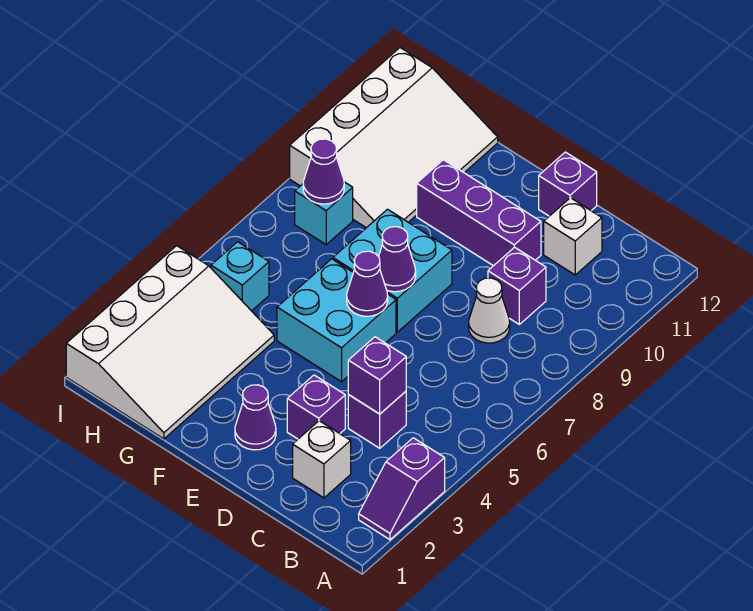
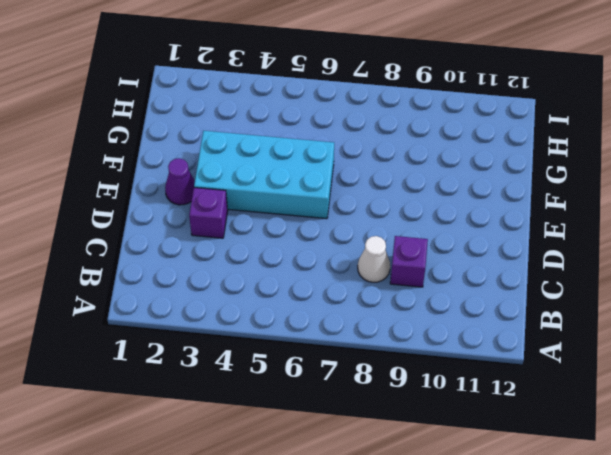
cyan 2x4 brick [194,131,334,219] -> cyan 2x2 brick [277,259,396,382]
none -> purple 1x2 slope [359,438,445,540]
none -> white 1x1 brick [293,421,351,498]
none -> purple 1x1 brick [348,391,406,448]

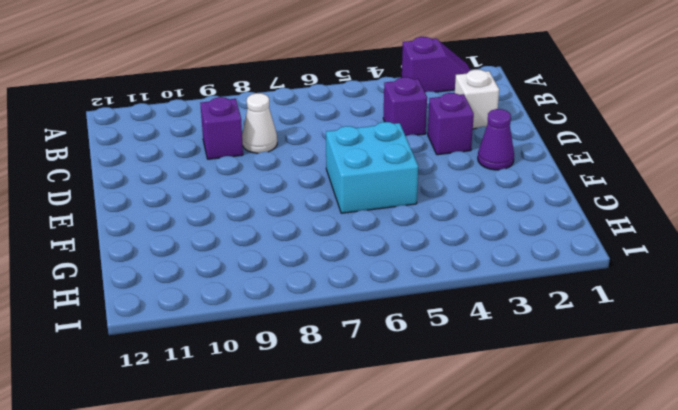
none -> white 1x1 brick [544,198,602,275]
none -> purple 1x3 brick [417,160,541,266]
none -> purple 1x1 brick [539,152,597,216]

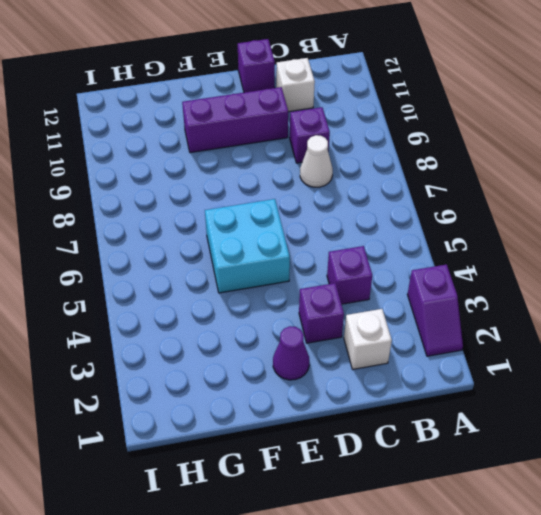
none -> cyan 2x2 brick [333,209,452,332]
none -> white 3x4 slope [66,246,274,439]
none -> white 3x4 slope [290,48,498,228]

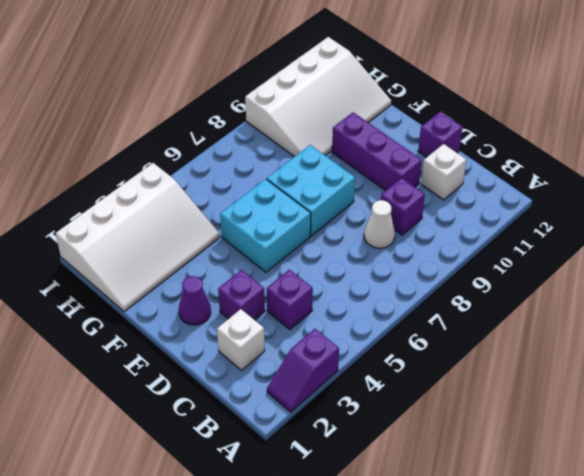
none -> cyan 1x1 brick [211,242,269,311]
none -> cyan 1x1 brick [295,182,353,245]
none -> purple 1x1 brick [348,337,406,414]

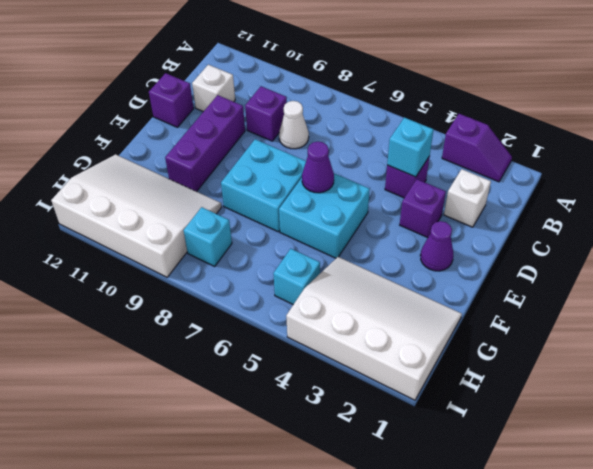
cyan 1x1 brick [387,117,434,177] -> purple 1x1 brick [348,337,406,414]
none -> purple 1x1 cone [379,227,416,292]
none -> purple 1x1 cone [303,139,344,204]

